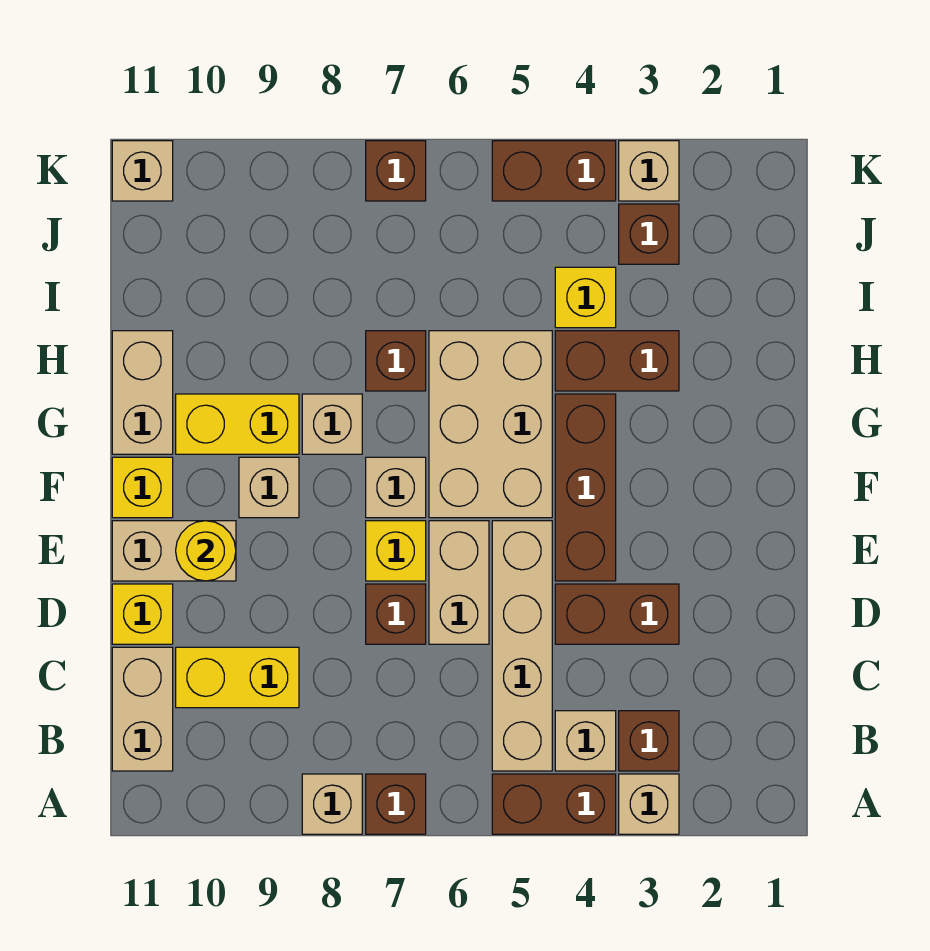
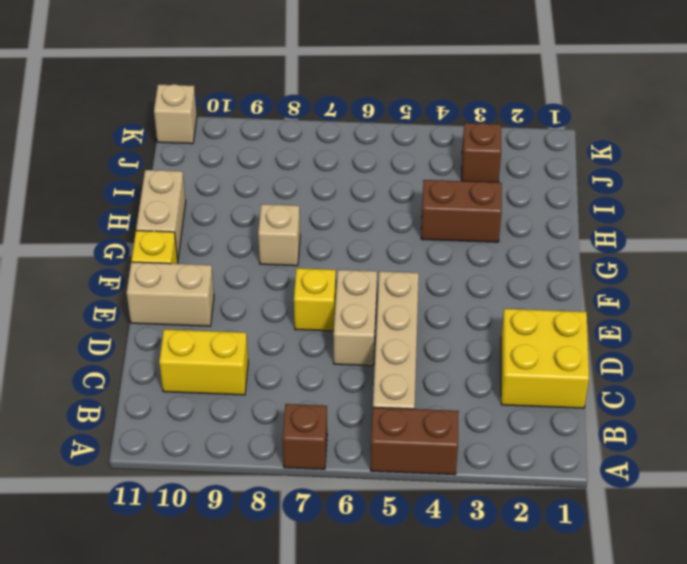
yellow 2x2 brick [501,309,589,408] -> none
none -> tan 1x1 brick [619,774,679,834]
none -> tan 1x1 brick [302,774,362,834]
none -> brown 1x1 brick [619,711,679,771]
none -> tan 1x1 brick [555,711,616,771]

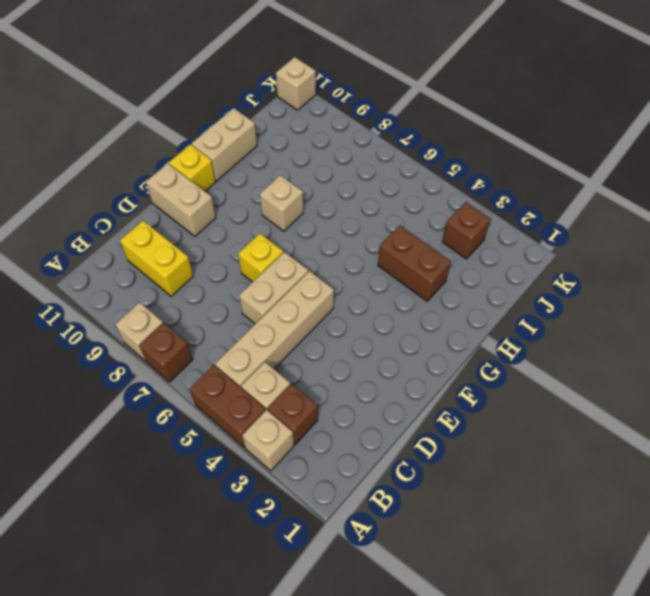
none -> tan 1x2 brick [112,647,173,771]
none -> brown 1x2 brick [555,584,679,644]
none -> brown 1x1 brick [366,584,426,644]
none -> yellow 1x1 brick [112,584,173,644]

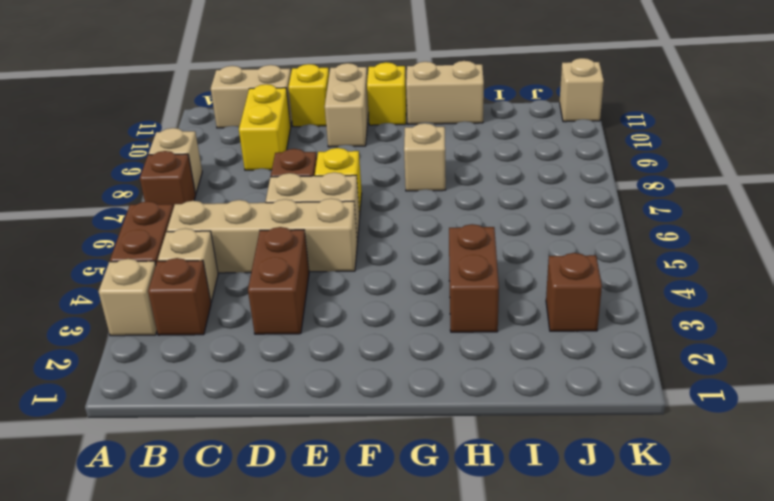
none -> brown 1x3 brick [555,394,616,581]
none -> tan 2x3 brick [429,331,552,518]
none -> tan 1x1 brick [366,457,426,518]
none -> tan 1x1 brick [239,457,299,518]

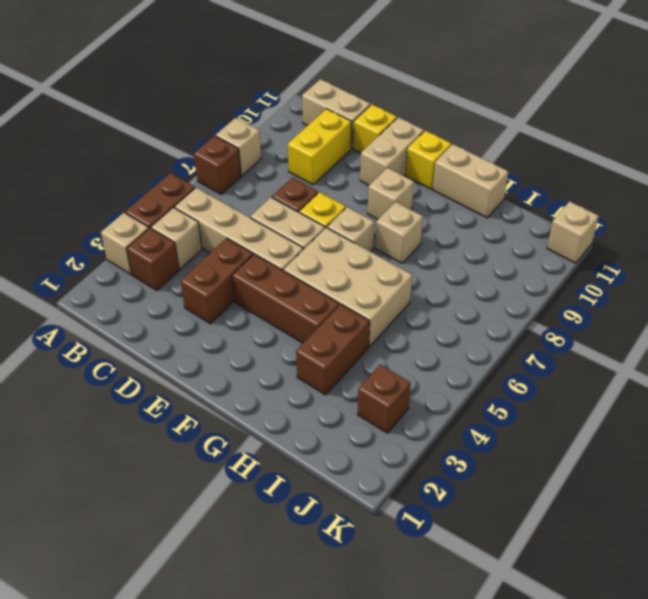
none -> yellow 1x2 brick [176,394,299,454]
none -> brown 1x1 brick [366,331,426,391]
none -> yellow 1x1 brick [555,267,616,328]
none -> tan 1x1 brick [619,141,679,201]

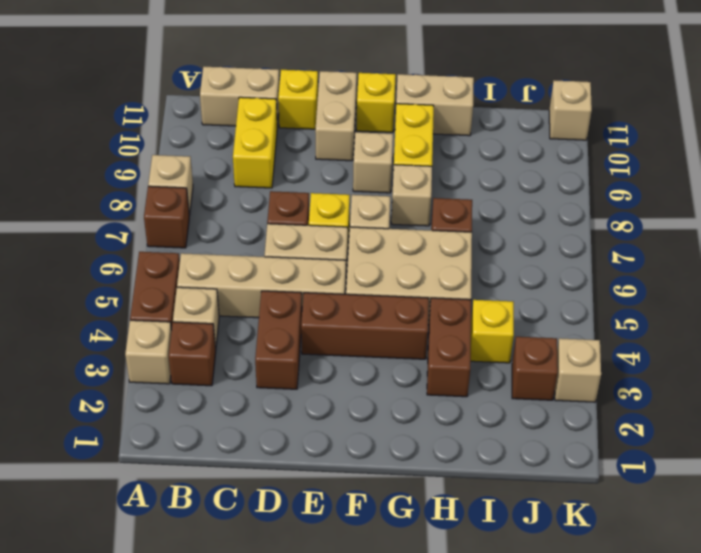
none -> brown 1x2 brick [492,141,616,201]
none -> brown 1x1 brick [366,141,426,201]
none -> yellow 1x1 round brick [176,521,236,581]

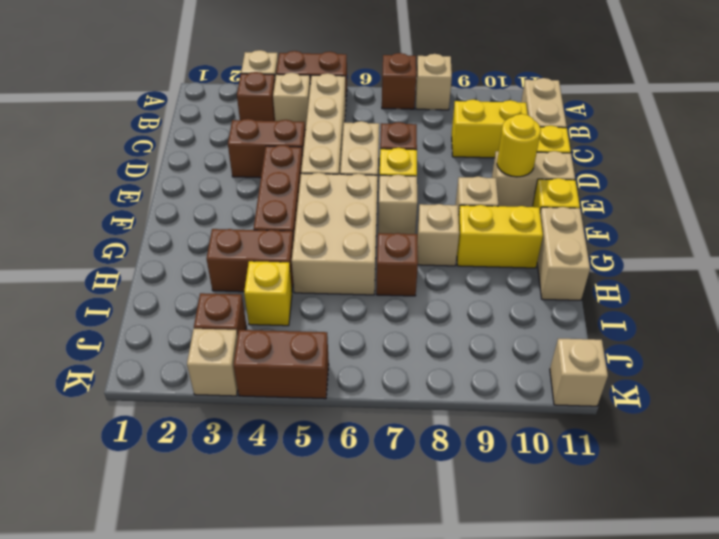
none -> brown 1x1 brick [366,141,426,201]

